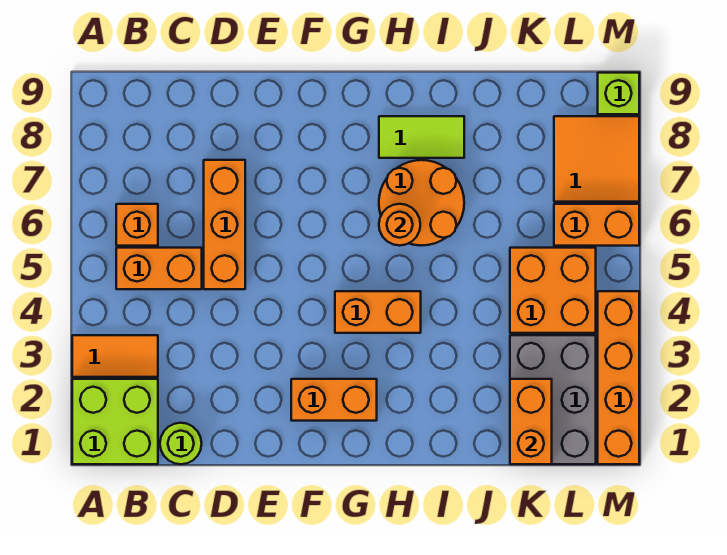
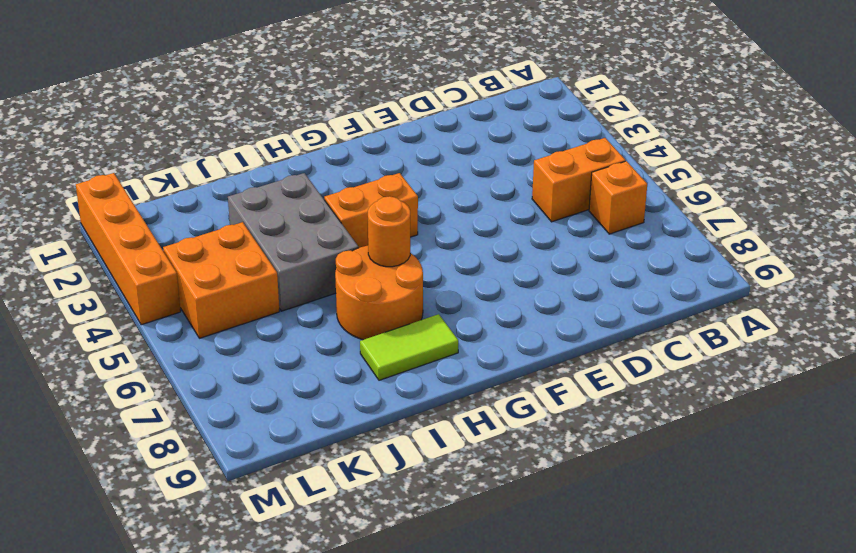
grey 2x3 brick [228,173,358,311] -> grey 2x3 brick moved to [510,335,596,464]
none -> lime 2x2 brick [72,379,158,464]
none -> orange 1x2 tile [72,335,158,377]
none -> lime 1x1 round brick [160,423,202,464]

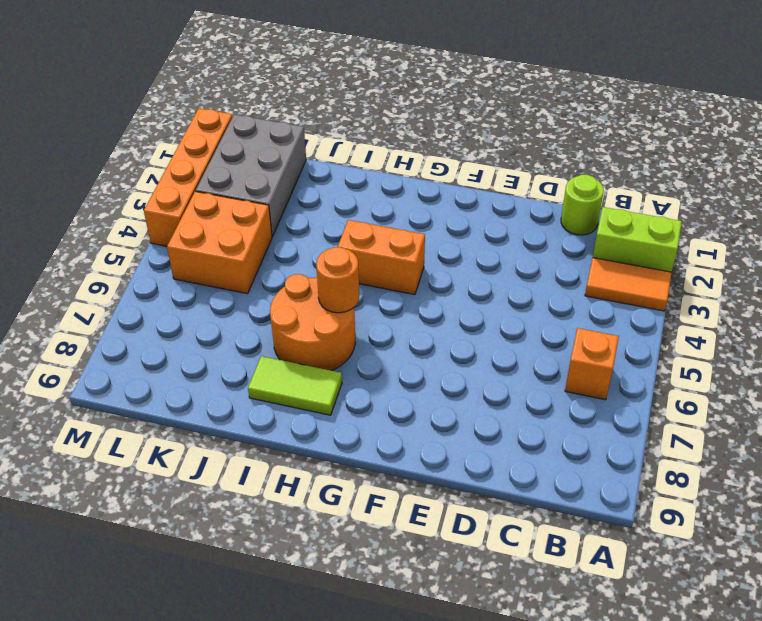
lime 1x2 brick [593,207,682,272] -> lime 2x2 brick [72,379,158,464]
none -> orange 1x2 brick [116,248,202,289]
none -> orange 1x3 brick [204,160,245,289]
none -> orange 1x2 brick [291,379,377,421]

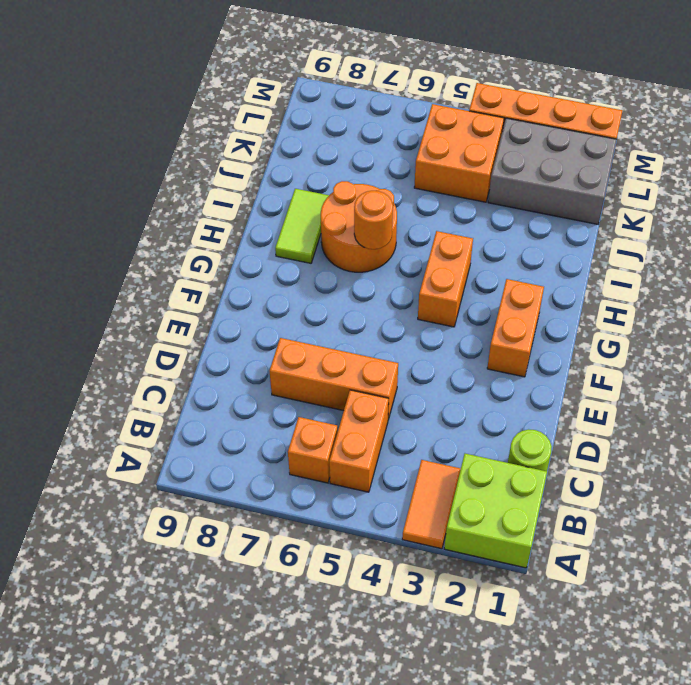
none -> orange 1x2 brick [554,204,639,246]
none -> orange 2x2 tile [554,116,639,202]
none -> lime 1x1 brick [598,73,639,114]

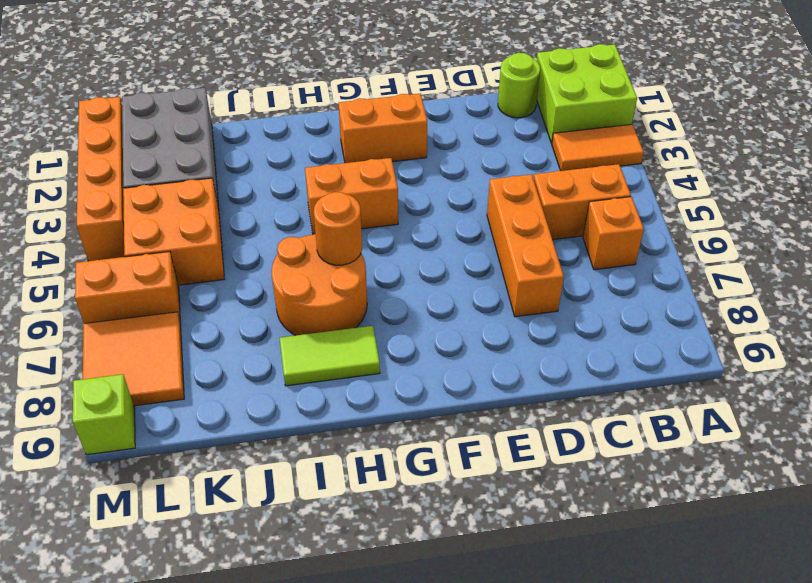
none -> orange 1x2 brick [510,379,552,464]

